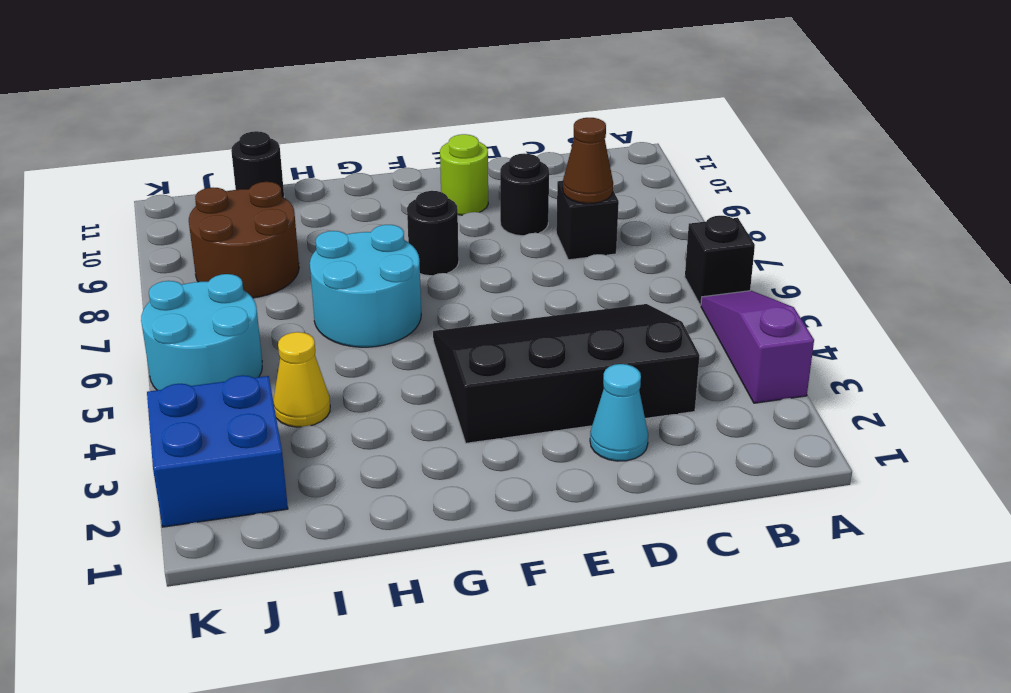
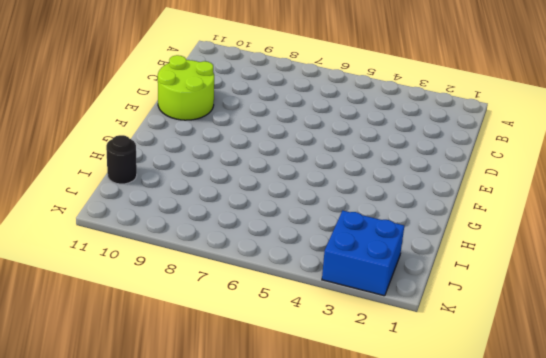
lime 2x2 round brick [158,55,214,120] -> lime 1x1 round brick [440,134,488,215]
none -> purple 1x3 slope [701,291,814,403]
none -> black 1x1 brick [685,216,755,305]
none -> black 3x4 slope [433,304,700,443]

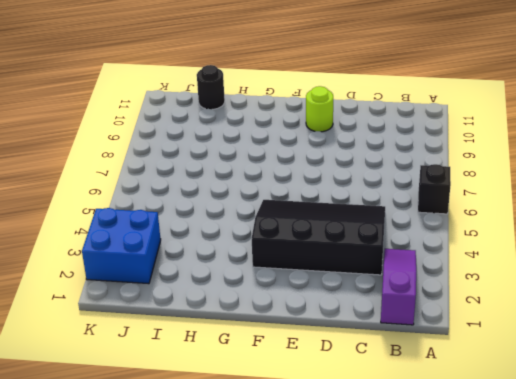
purple 1x3 slope [381,249,416,325] -> purple 1x3 slope moved to [701,291,814,403]
none -> black 1x1 brick [556,181,619,260]
none -> cyan 1x1 cone [590,364,648,461]
none -> black 1x1 round brick [500,153,549,236]

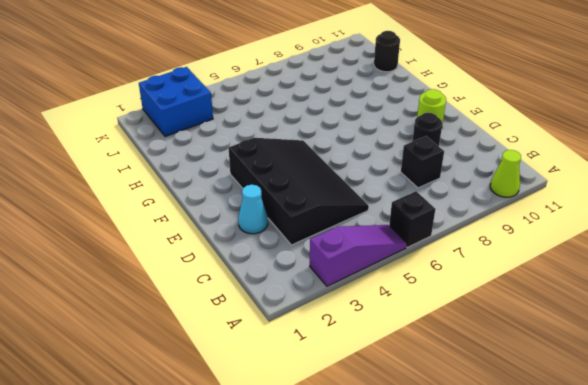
lime 1x1 cone [490,150,521,197] -> none
none -> black 1x1 round brick [407,191,459,276]
none -> cyan 2x2 round brick [310,225,421,347]
none -> yellow 1x1 cone [273,332,330,427]

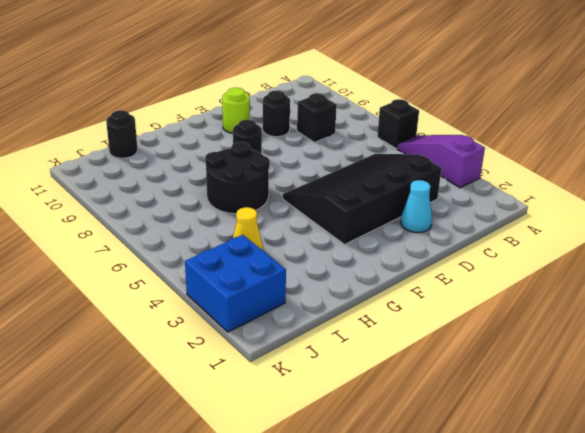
black 2x2 round brick [205,142,270,214] -> cyan 2x2 round brick [310,225,421,347]
none -> brown 2x2 round brick [189,182,299,298]
none -> cyan 2x2 round brick [141,274,262,390]
none -> brown 1x1 cone [563,118,613,204]

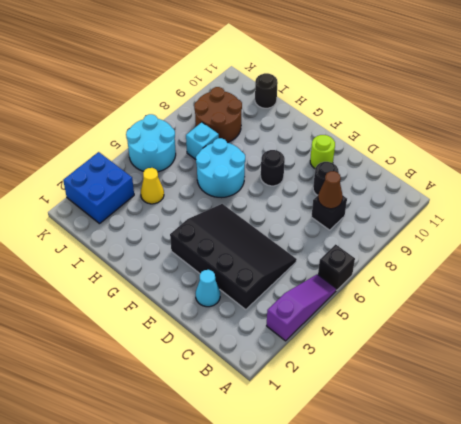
cyan 1x1 brick [186,122,219,159] -> none

